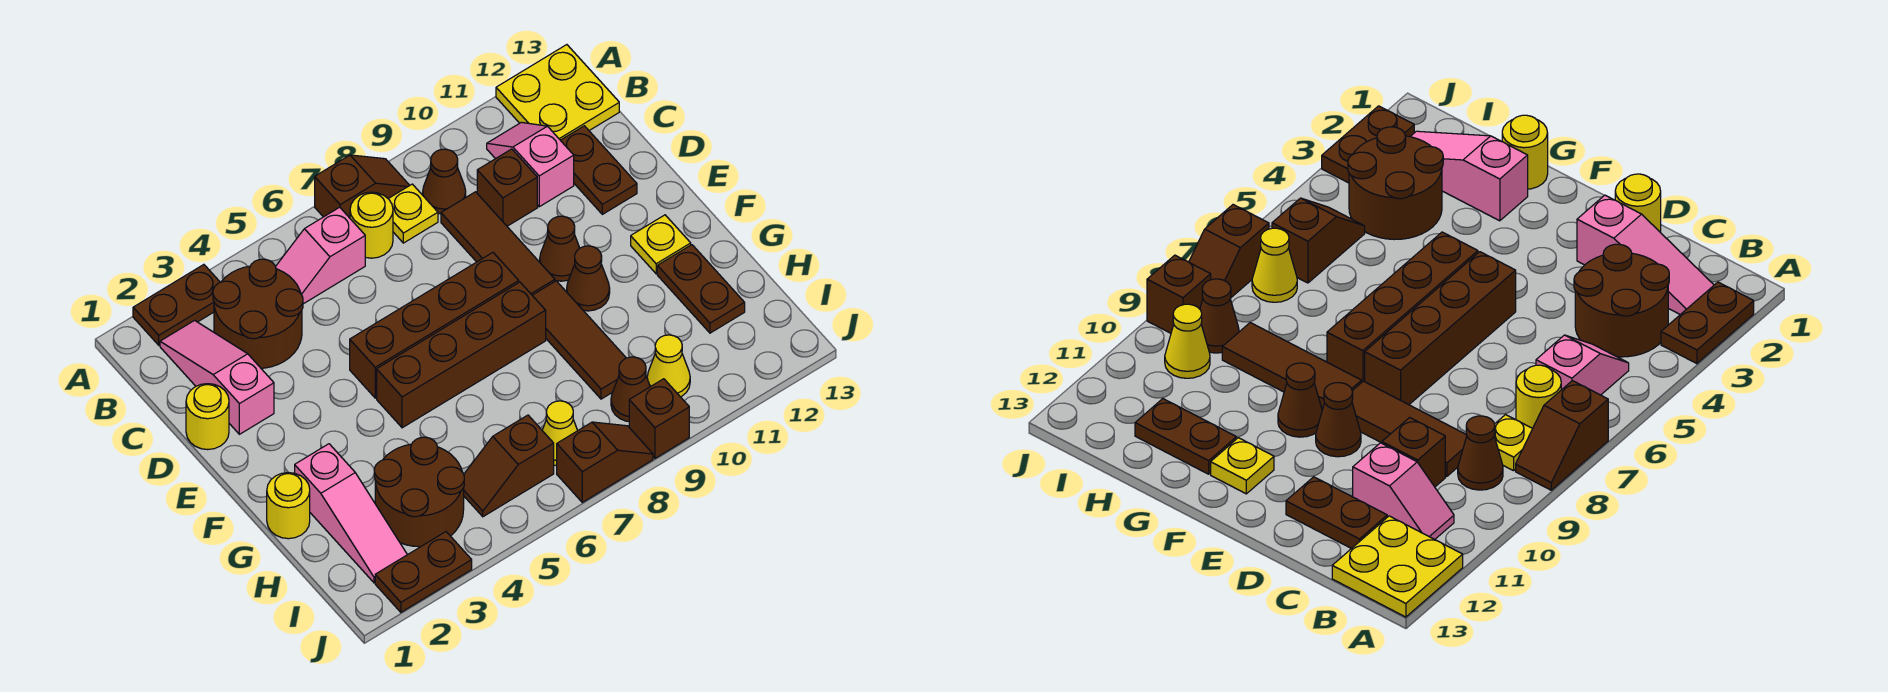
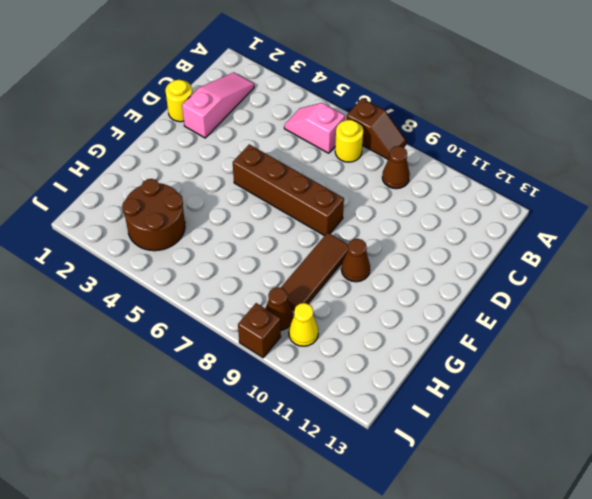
none -> brown 1x2 plate [133,265,220,345]
none -> yellow 2x2 plate [496,45,619,140]
none -> brown 2x2 round brick [213,259,303,368]
none -> yellow 1x1 plate [388,184,438,243]

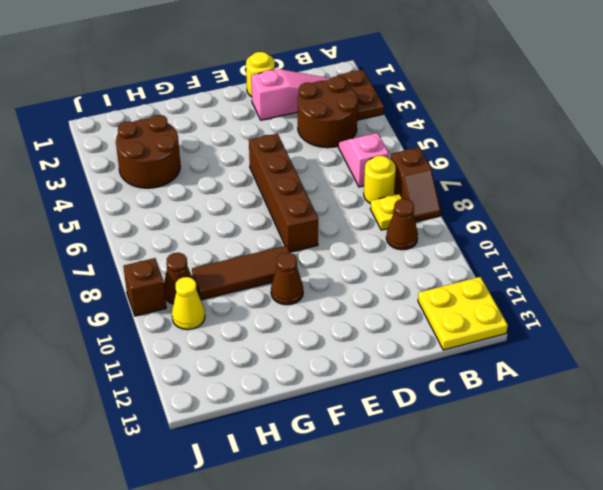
none -> pink 1x2 slope [487,122,574,207]
none -> brown 1x3 tile [441,192,555,295]
none -> brown 1x1 brick [477,149,537,226]
none -> brown 1x2 plate [560,126,637,214]

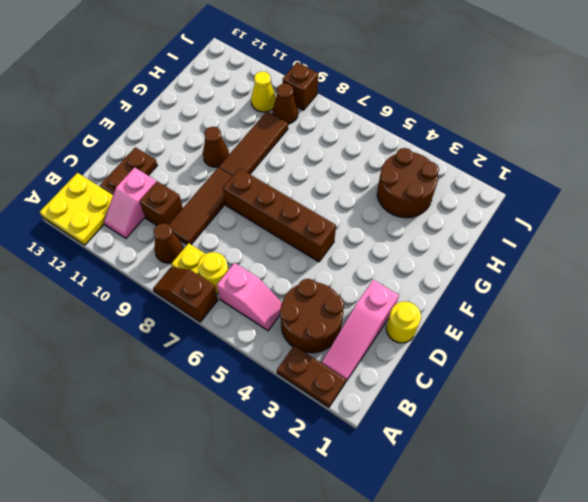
none -> brown 1x1 cone [540,216,580,281]
none -> brown 1x4 brick [377,282,546,428]
none -> yellow 1x1 plate [631,215,691,274]
none -> yellow 1x1 round brick [267,473,310,539]

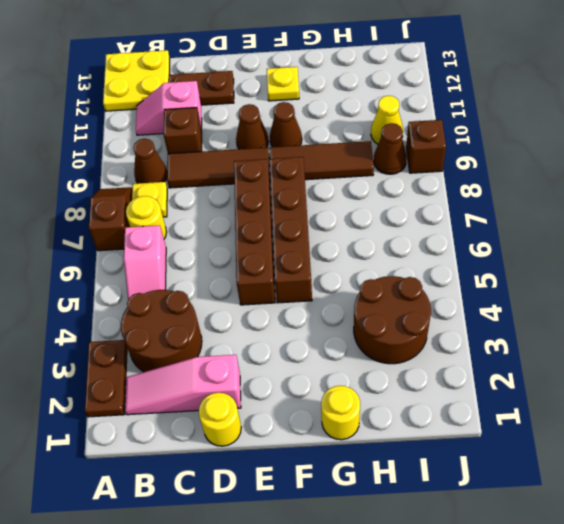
none -> pink 1x3 slope [295,444,407,583]
none -> brown 1x2 plate [657,245,745,333]
none -> brown 1x2 slope [464,415,554,517]
none -> yellow 1x1 cone [542,401,578,466]

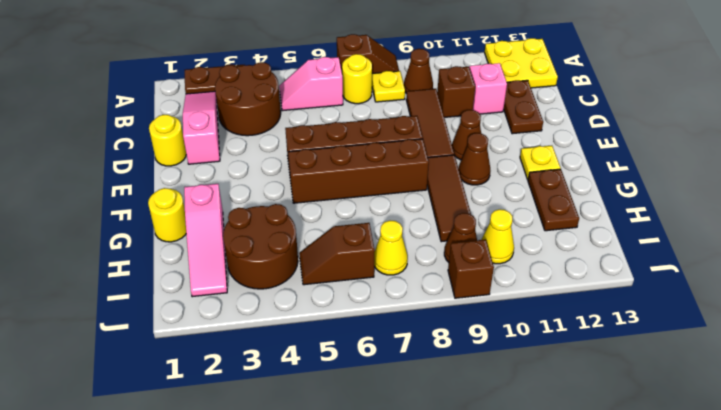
none -> brown 1x2 plate [375,532,472,612]
none -> brown 1x2 slope [557,422,653,502]

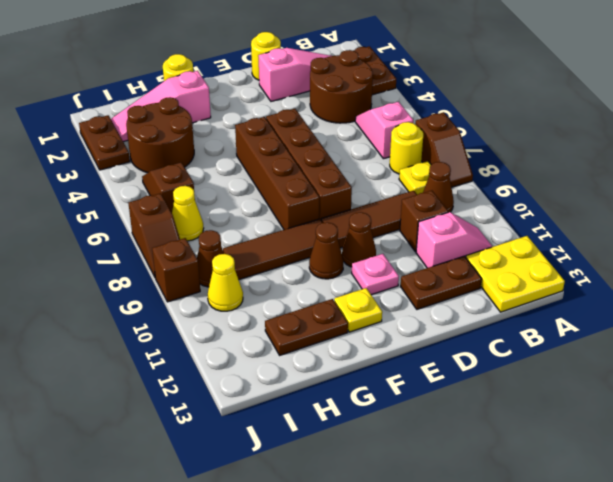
pink 1x1 plate [352,254,399,295] -> none

